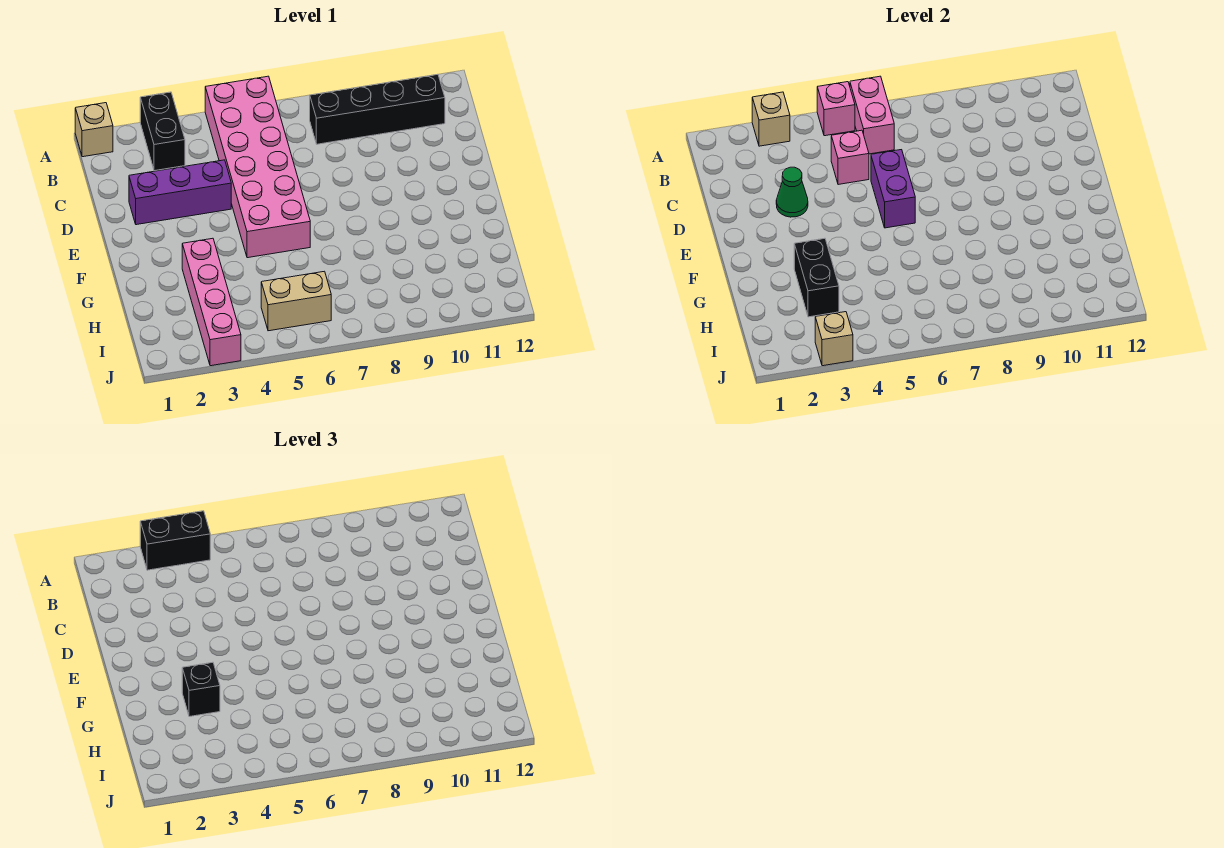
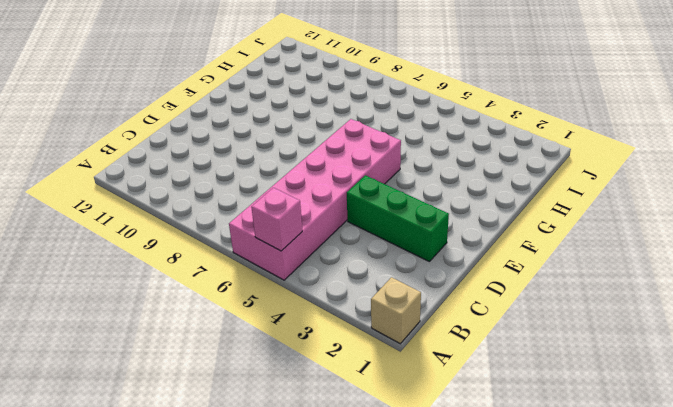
green 1x3 brick [347,175,449,262] -> purple 1x3 brick [129,160,231,225]
none -> black 1x2 brick [140,92,185,171]
none -> black 1x4 brick [310,74,445,144]
none -> pink 1x4 brick [182,238,241,366]

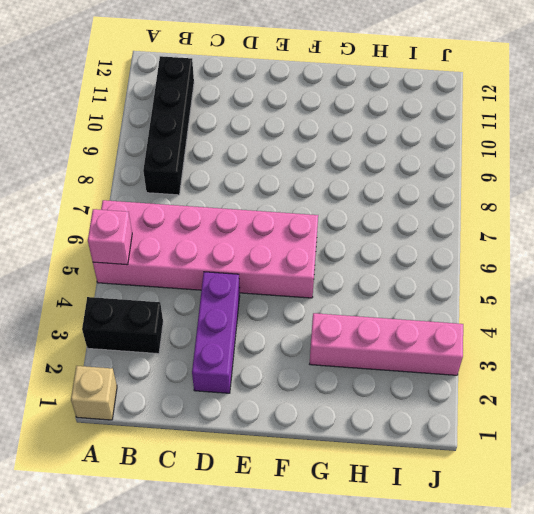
none -> tan 1x2 brick [261,271,331,331]
none -> tan 1x1 brick [752,92,790,146]
none -> pink 1x2 brick [850,76,894,154]

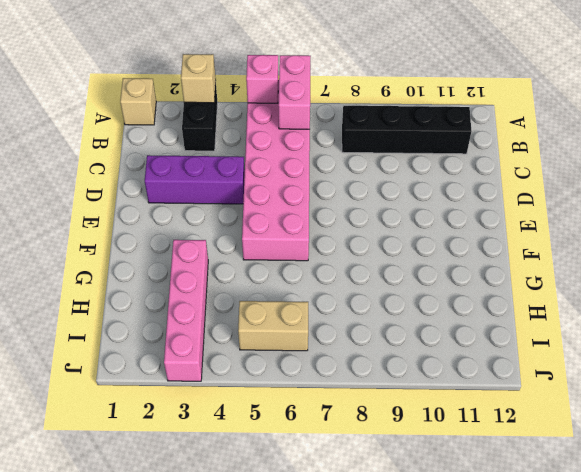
none -> pink 1x1 brick [831,130,869,185]
none -> green 1x1 cone [776,167,808,217]
none -> purple 1x2 brick [871,150,915,228]

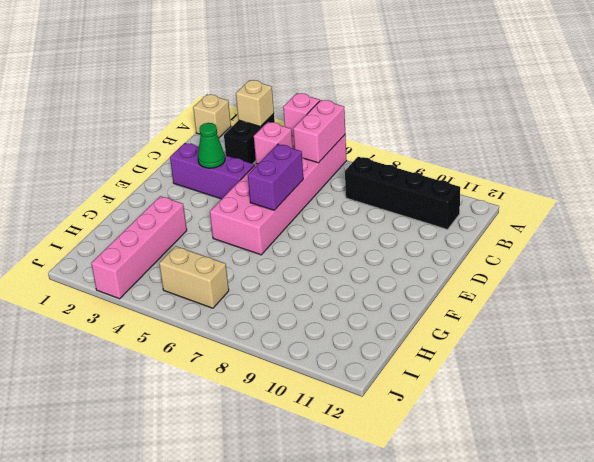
none -> black 1x2 brick [794,238,839,317]
none -> tan 1x1 brick [815,312,853,366]
none -> black 1x2 brick [140,511,210,570]

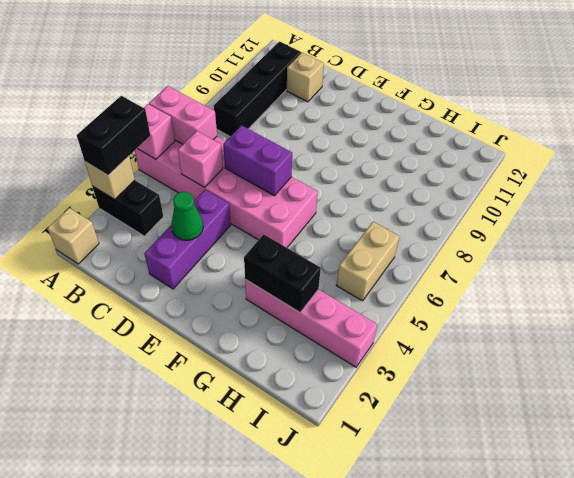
tan 1x1 brick [287,53,324,102] -> tan 1x1 brick moved to [815,312,853,366]
none -> black 1x1 brick [182,662,220,717]

